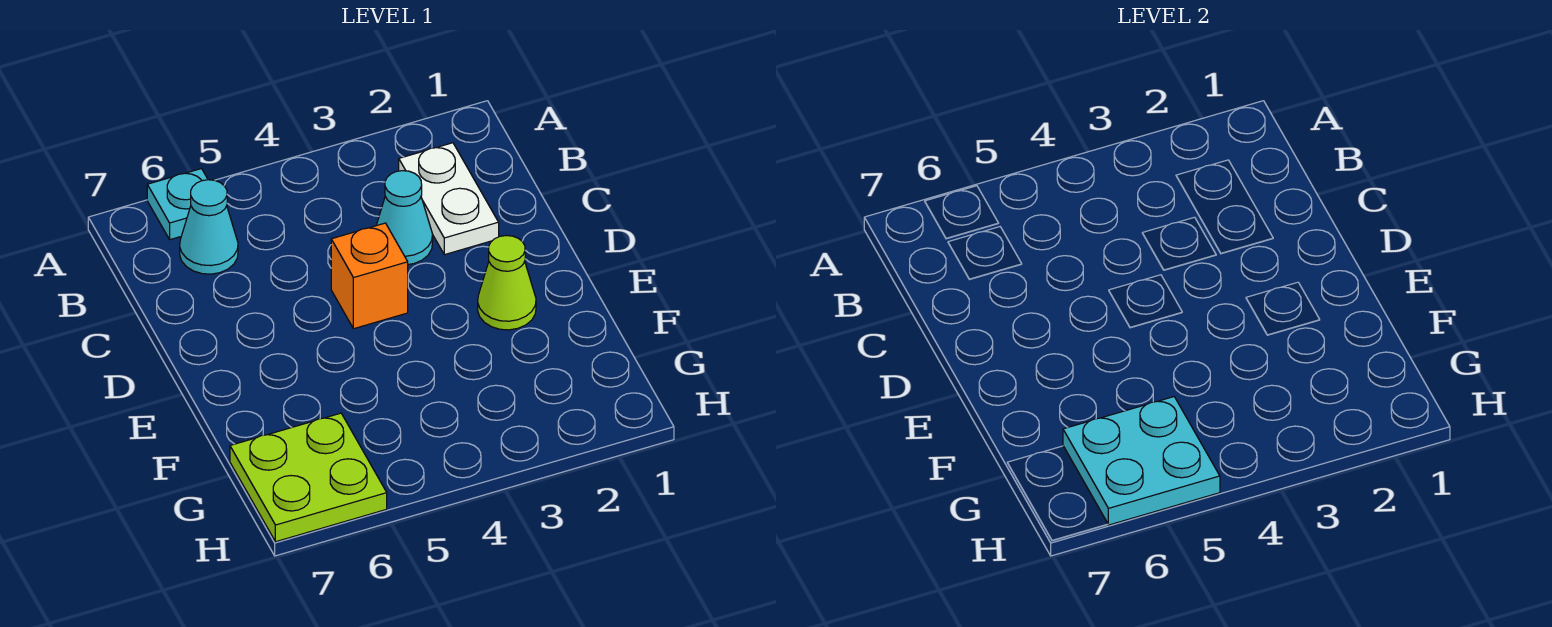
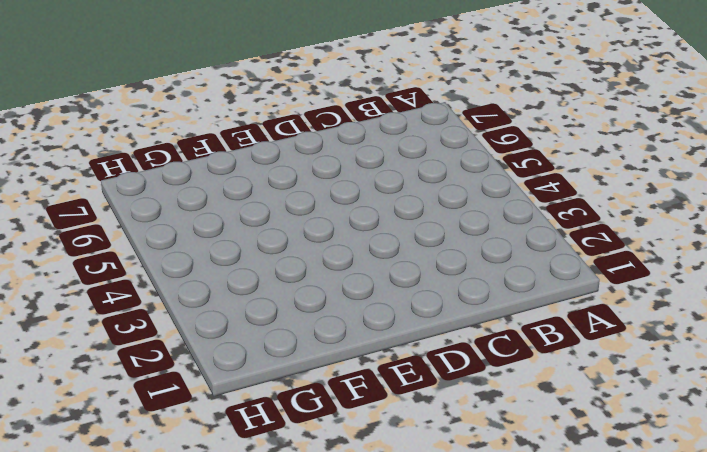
none -> cyan 1x1 plate [147,169,208,240]
none -> white 1x2 plate [399,143,499,255]

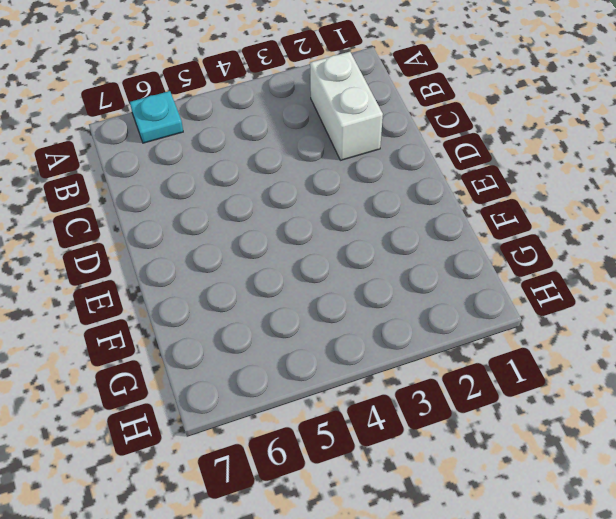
white 1x2 brick [310,52,383,160] -> white 1x2 plate [399,143,499,255]
none -> cyan 1x1 cone [180,180,238,274]
none -> cyan 1x1 cone [376,171,433,264]

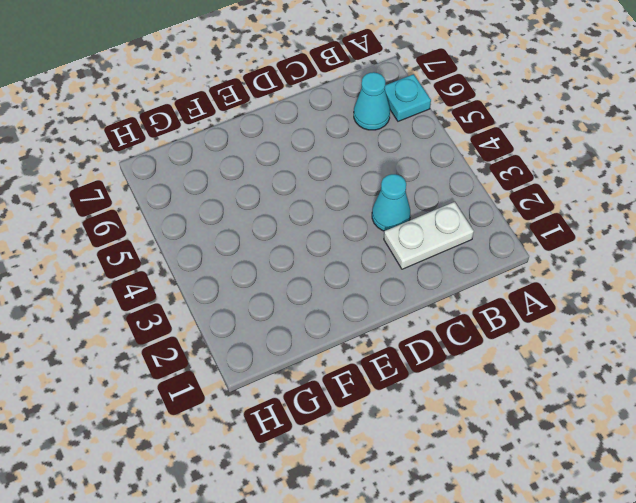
none -> orange 1x1 brick [331,223,408,329]
none -> lime 1x1 cone [478,236,536,330]

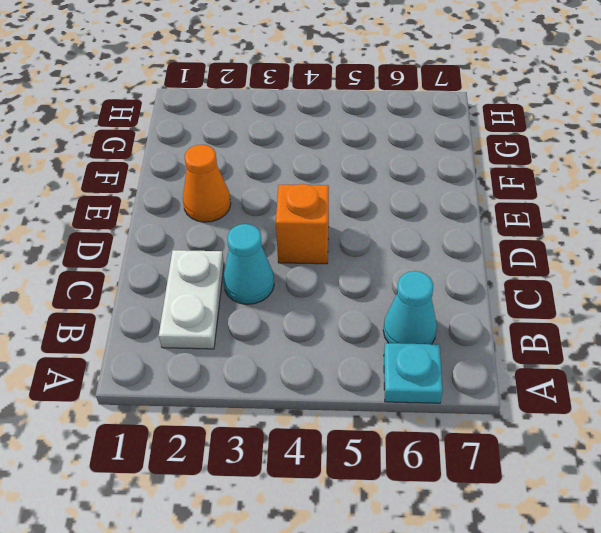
orange 1x1 cone [183,145,231,222] -> lime 1x1 cone [478,236,536,330]
none -> lime 2x2 plate [230,413,387,542]
none -> cyan 2x2 plate [1063,397,1220,525]

